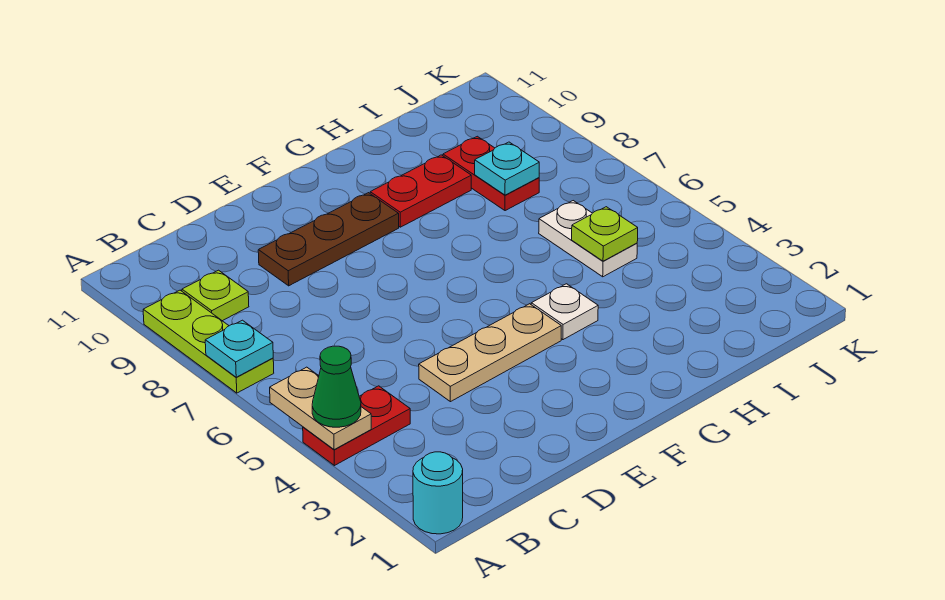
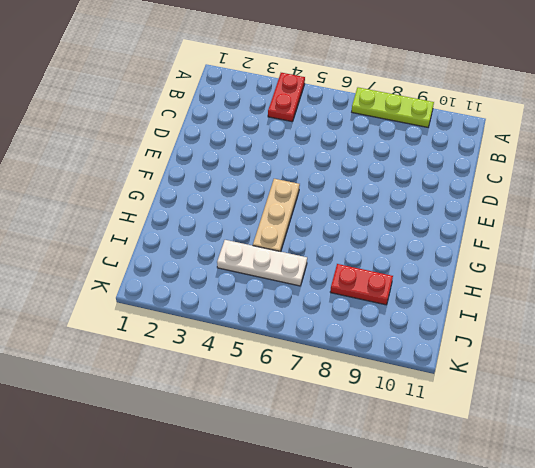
tan 1x3 plate [253,179,300,252] -> tan 1x3 plate moved to [419,304,561,402]
white 1x3 plate [217,240,307,286] -> white 1x2 plate [539,201,637,277]
none -> cyan 1x1 round brick [413,452,463,534]
none -> lime 1x1 plate [182,270,249,321]
none -> brown 1x3 plate [258,193,399,286]

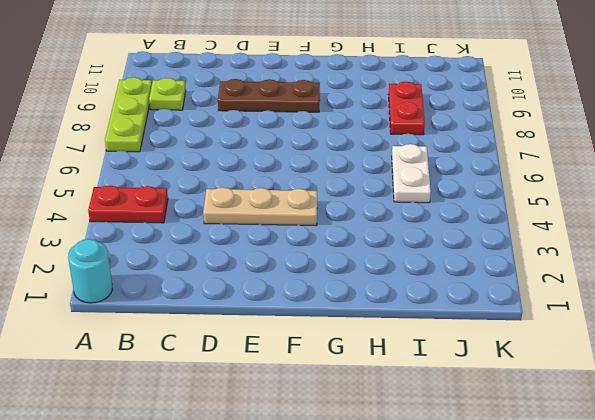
none -> white 1x1 plate [531,284,598,340]
none -> red 1x2 plate [370,155,471,227]
none -> tan 1x2 plate [270,367,371,450]

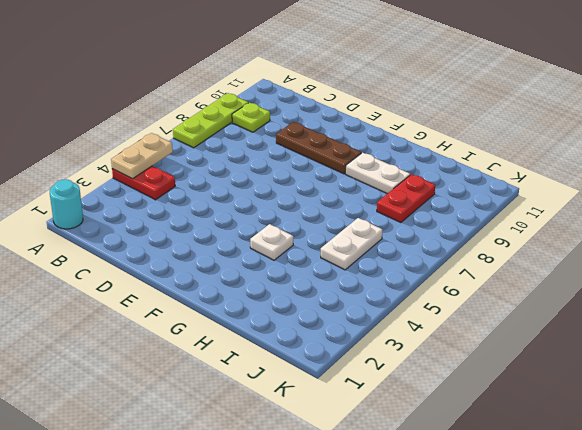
white 1x2 plate [346,153,410,194] -> red 1x2 plate [370,155,471,227]
none -> tan 1x3 plate [419,304,561,402]
none -> cyan 1x1 plate [205,320,273,377]
none -> lime 1x1 plate [572,207,638,261]

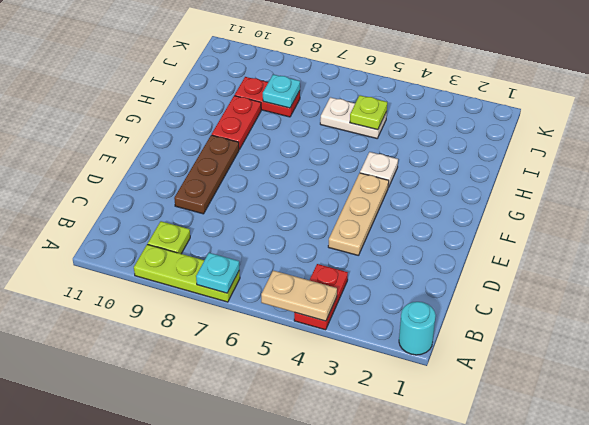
none -> green 1x1 cone [312,346,361,427]

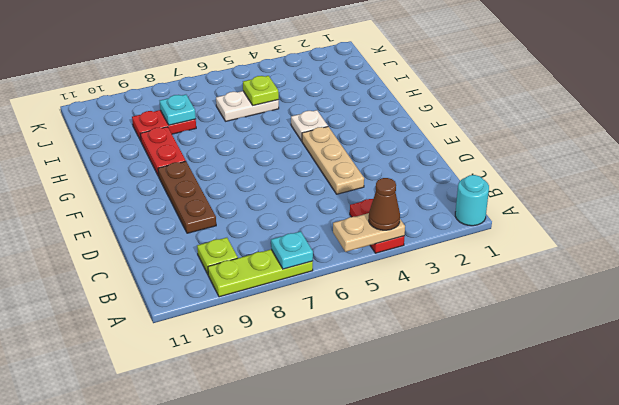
brown 1x1 cone [369,178,400,230] -> green 1x1 cone [312,346,361,427]

